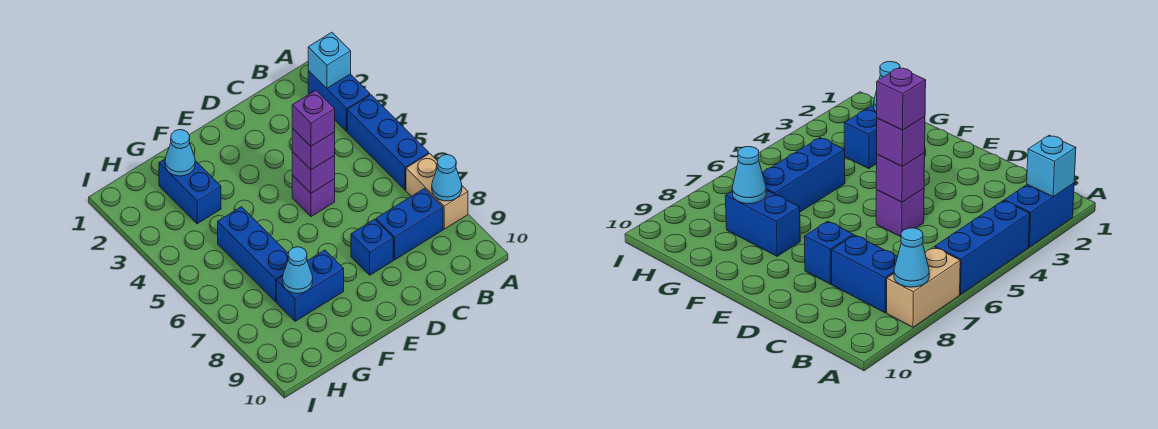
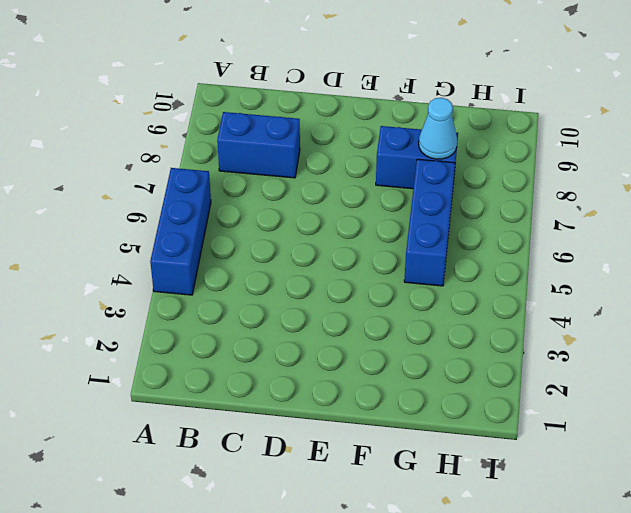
none -> blue 1x2 brick [308,70,370,131]
none -> tan 1x2 brick [406,154,468,229]
none -> purple 1x1 brick [292,175,335,217]

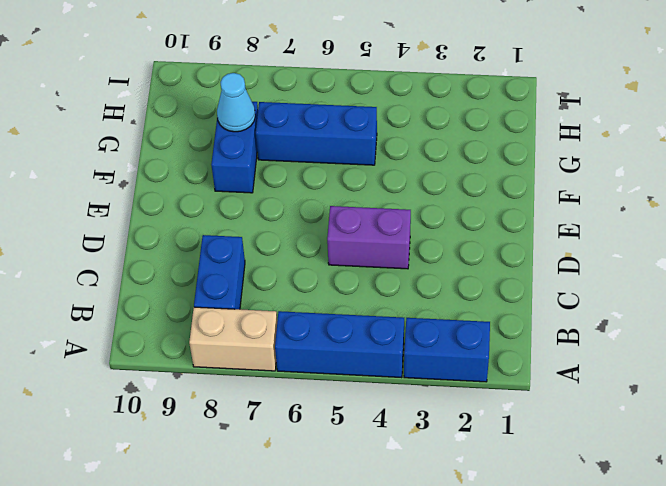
purple 1x2 brick [327,206,411,269] -> purple 1x1 brick [292,175,335,217]
none -> blue 1x1 brick [351,219,393,275]
none -> blue 1x2 brick [159,159,221,224]
none -> cyan 1x1 brick [308,32,351,88]

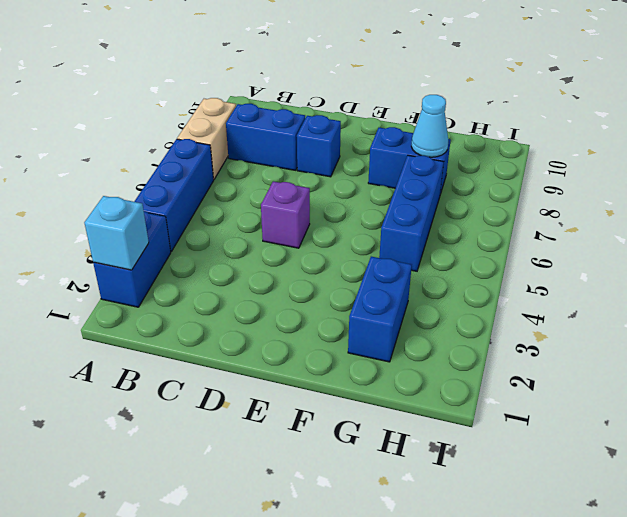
none -> cyan 1x1 cone [432,155,462,201]
none -> purple 1x1 brick [292,152,335,193]
none -> cyan 1x1 cone [165,130,195,176]

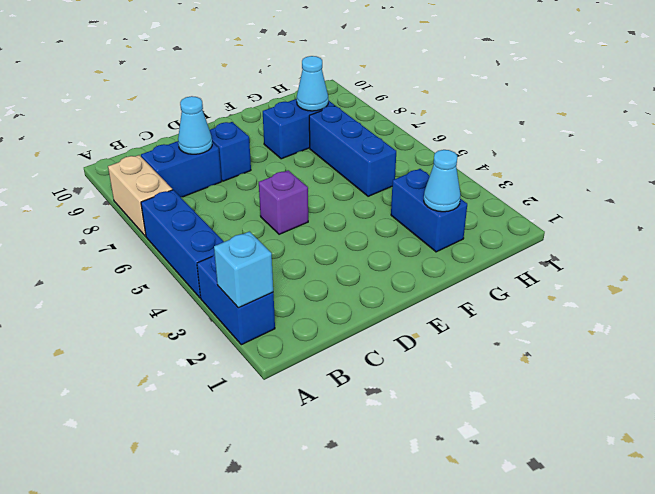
cyan 1x1 cone [178,96,212,154] -> cyan 1x1 cone moved to [432,155,462,201]
none -> purple 1x1 brick [292,152,335,193]
none -> purple 1x1 brick [292,128,335,170]
none -> purple 1x1 brick [292,90,335,146]

